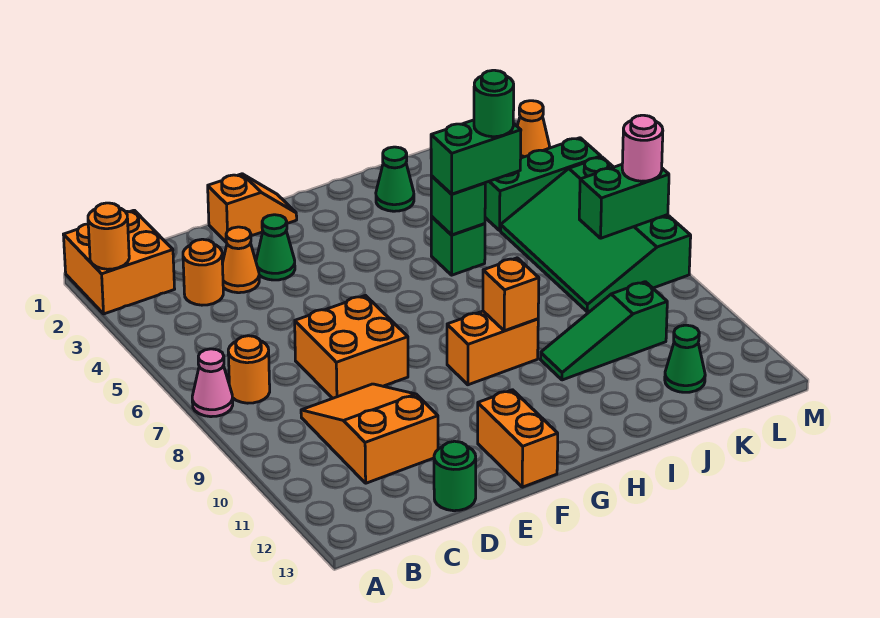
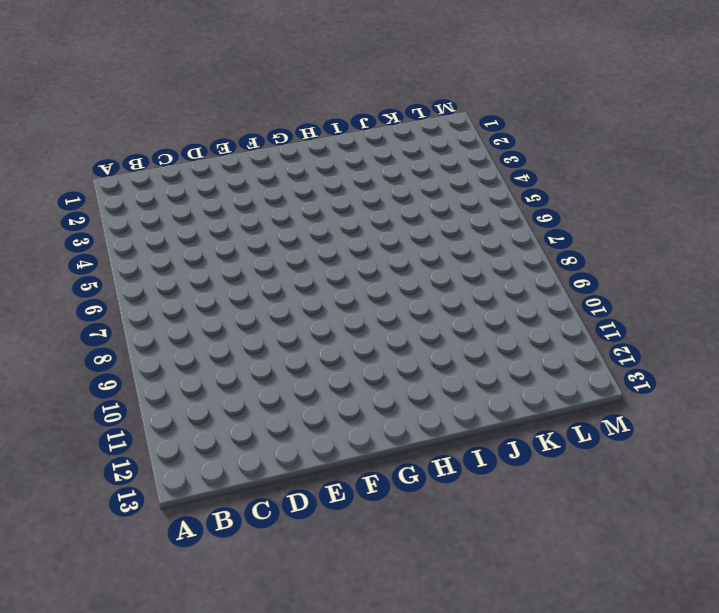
none -> orange 2x2 brick [63,210,175,314]
none -> pink 1x1 cone [192,349,233,417]
none -> orange 1x1 round brick [228,336,270,403]

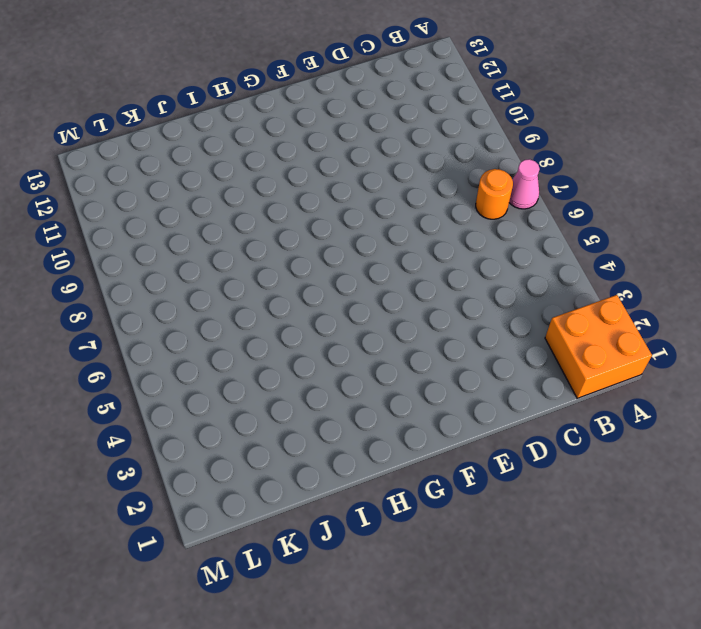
none -> orange 1x1 round brick [183,239,223,305]
none -> orange 2x3 slope [301,384,438,483]
none -> orange 1x1 cone [222,227,259,293]

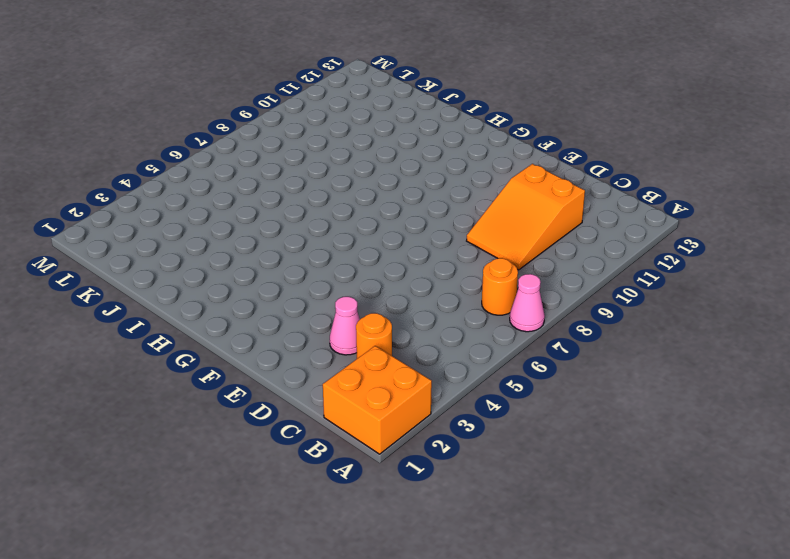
pink 1x1 cone [330,297,360,355] -> orange 1x1 cone [222,227,259,293]
none -> orange 2x2 brick [295,296,408,398]
none -> green 1x1 round brick [434,441,476,511]
none -> orange 1x2 slope [208,174,297,242]

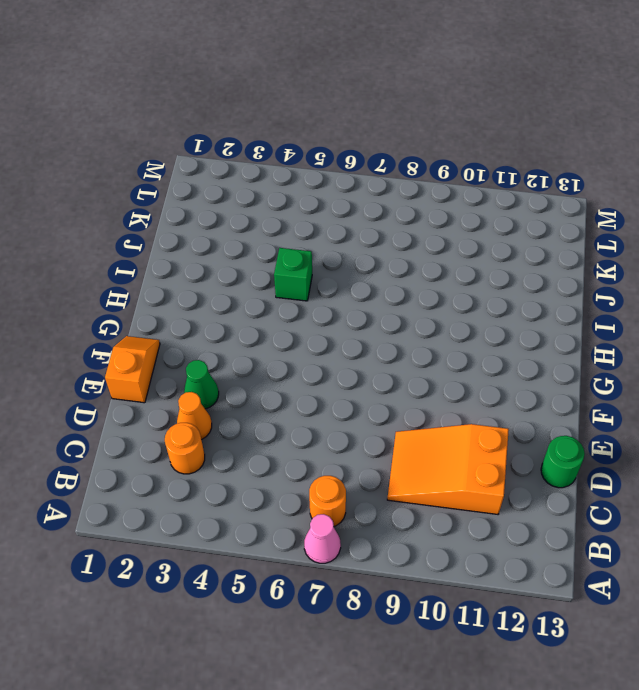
none -> orange 2x2 brick [63,210,175,314]
none -> orange 2x2 brick [295,296,408,398]
none -> orange 1x2 brick [478,390,558,487]

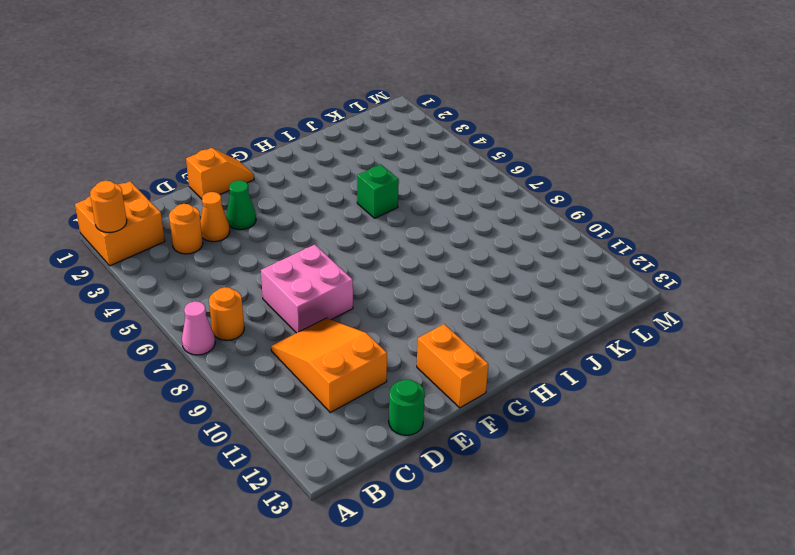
pink 2x2 brick [261,245,353,333] -> orange 2x2 brick [295,296,408,398]
none -> orange 1x2 brick [447,311,538,385]
none -> green 1x1 cone [376,147,414,211]
none -> green 1x3 slope [540,282,667,380]

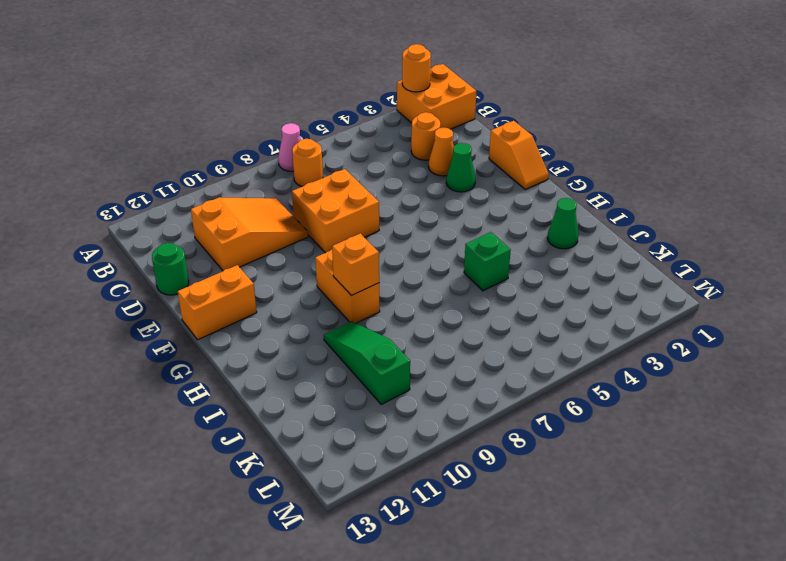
none -> green 1x3 brick [485,138,601,230]
none -> green 3x4 slope [501,157,691,312]
none -> green 1x1 cone [665,325,705,392]

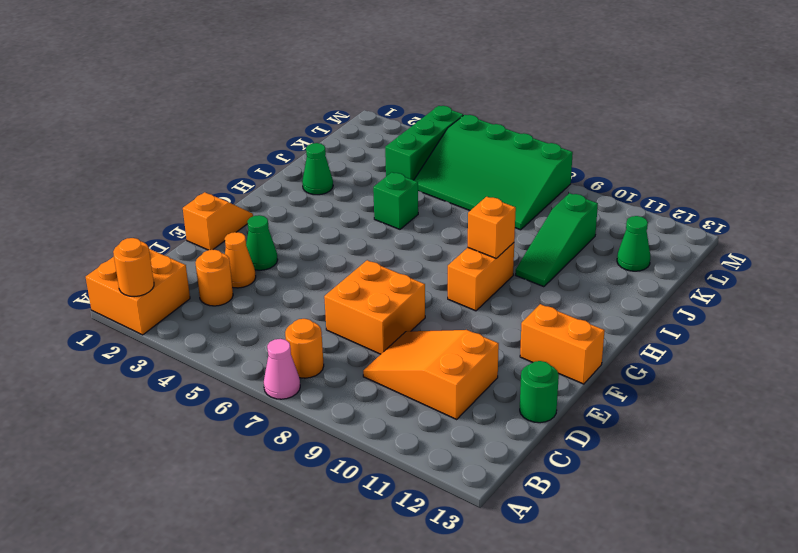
none -> orange 1x1 cone [517,101,550,158]
none -> green 1x1 brick [431,176,485,235]
none -> green 1x2 brick [579,165,669,238]

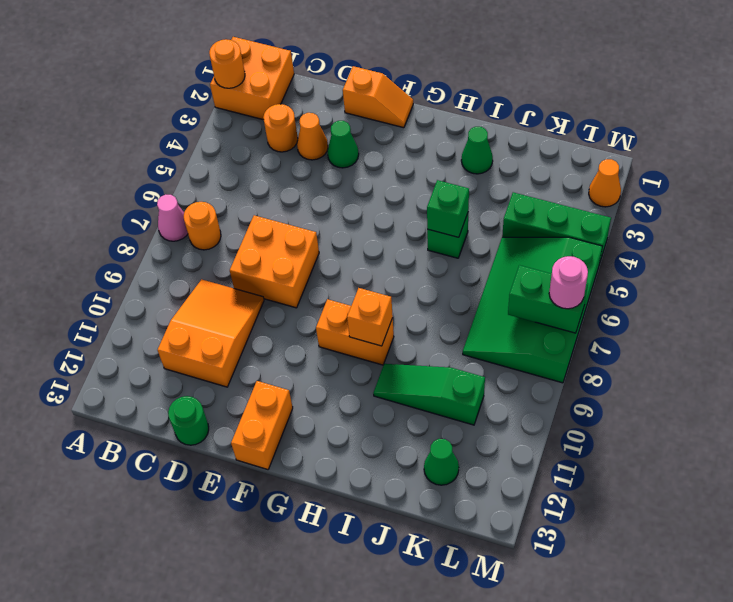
none -> green 1x2 brick [431,120,521,194]
none -> green 1x1 round brick [474,70,514,137]

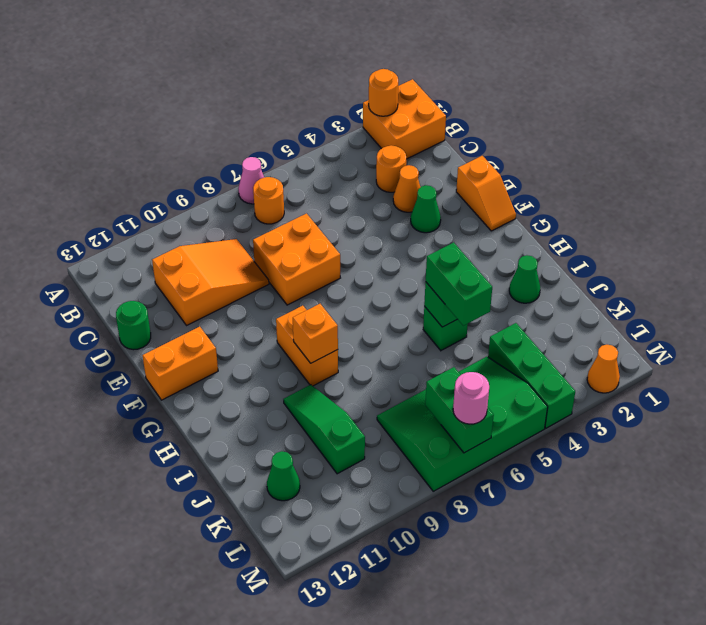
none -> green 1x1 round brick [474,70,514,137]

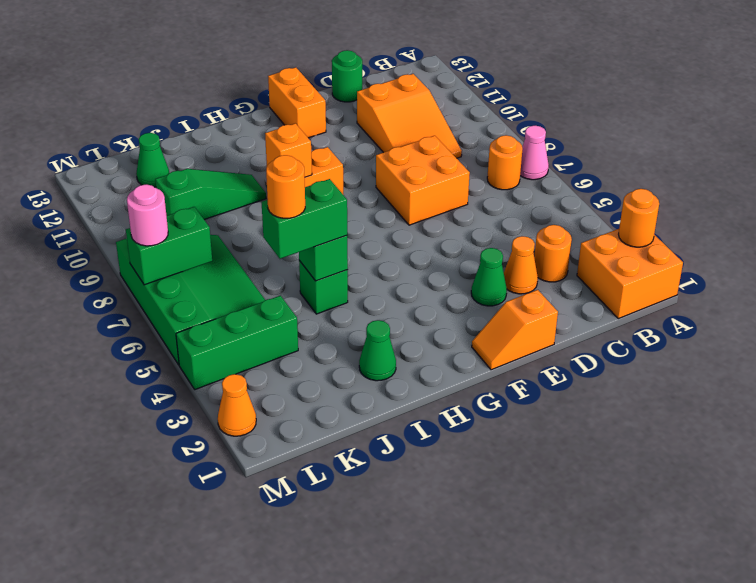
orange 1x1 round brick [266,155,305,218] -> green 1x1 round brick [474,70,514,137]

